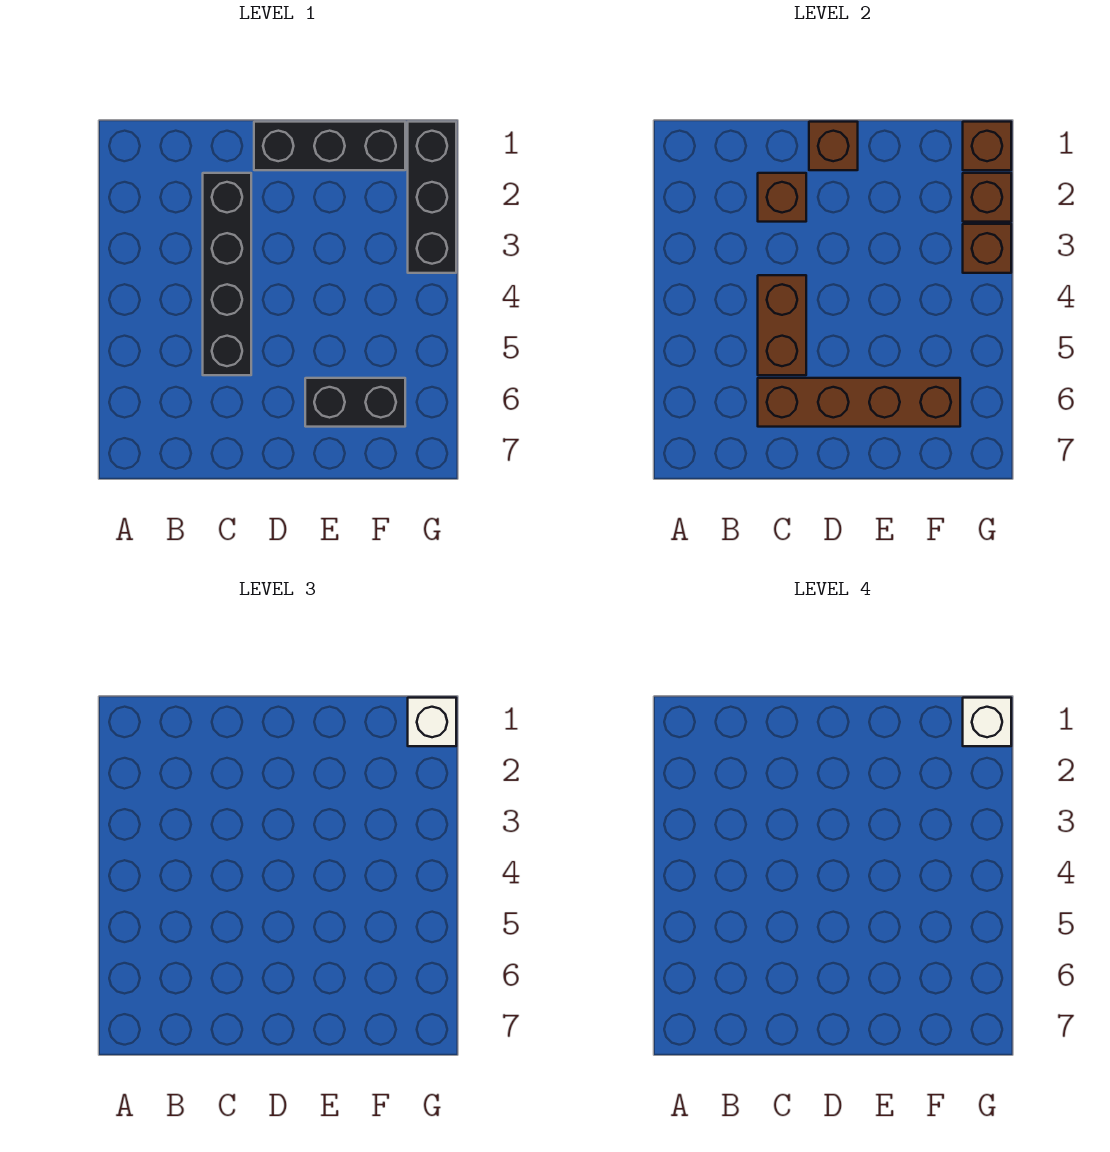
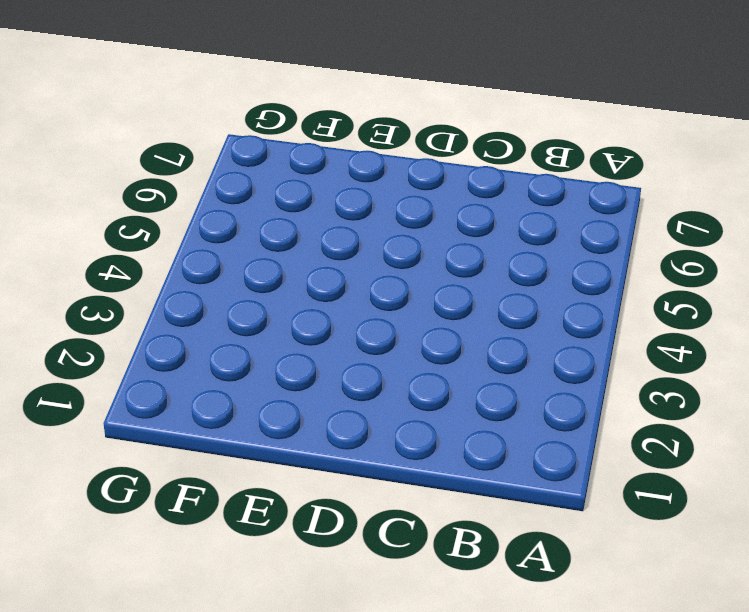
none -> black 1x4 brick [203,173,251,375]
none -> black 1x3 brick [254,122,405,170]
none -> black 1x2 brick [305,378,405,427]

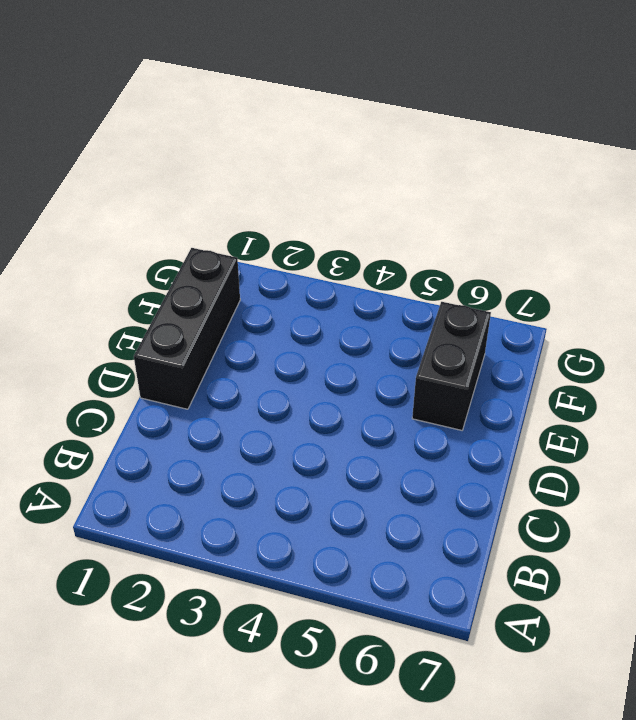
none -> black 1x4 brick [203,173,251,375]
none -> black 1x3 brick [408,122,456,273]
none -> brown 1x1 brick [758,173,806,222]

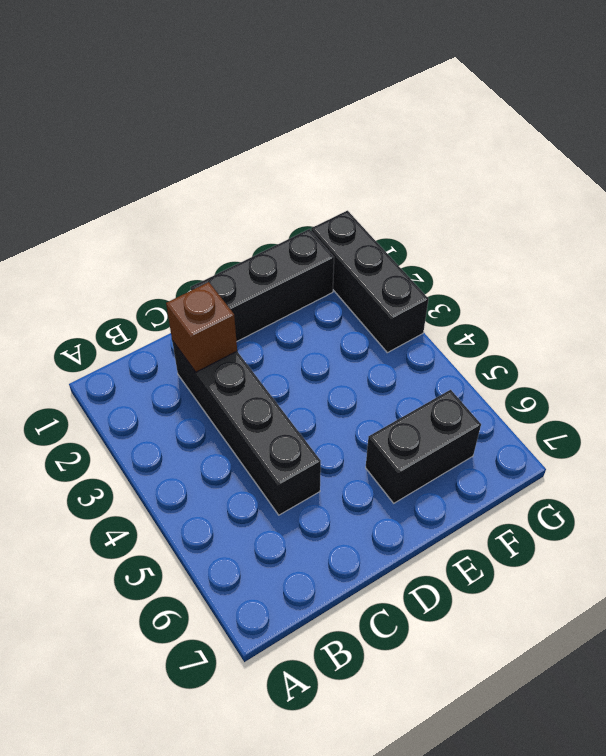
none -> brown 1x2 brick [758,275,806,375]
none -> brown 1x4 brick [758,378,960,427]
none -> brown 1x1 brick [809,122,858,170]

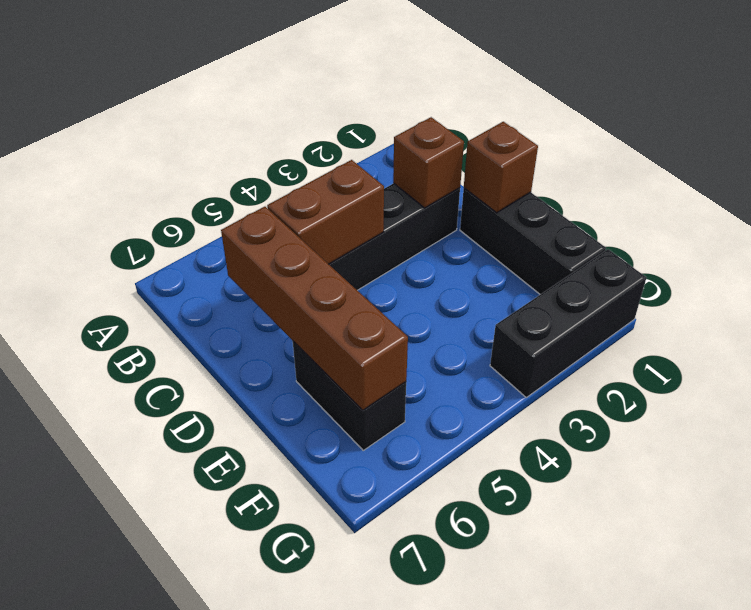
none -> brown 1x1 brick [963,122,1011,170]
none -> brown 1x1 brick [963,173,1011,222]
none -> brown 1x1 brick [963,224,1011,273]

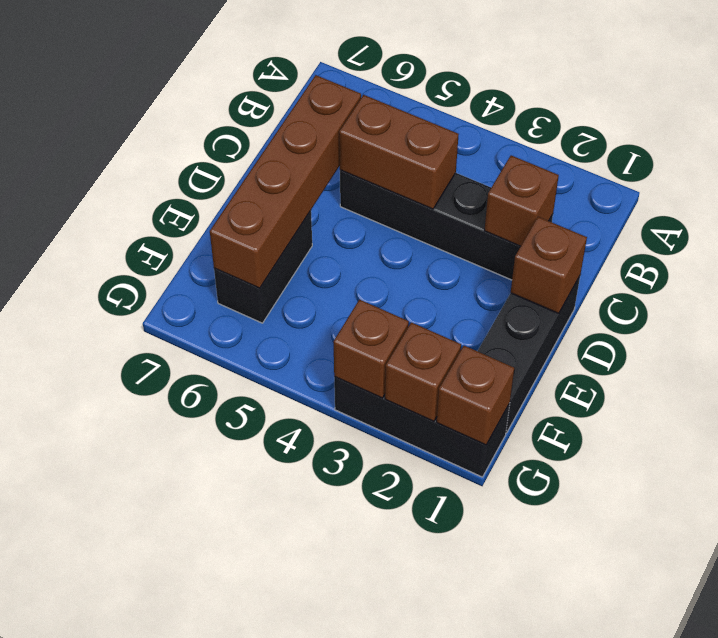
none -> white 1x1 brick [408,698,456,746]
none -> white 1x1 brick [963,698,1011,746]

